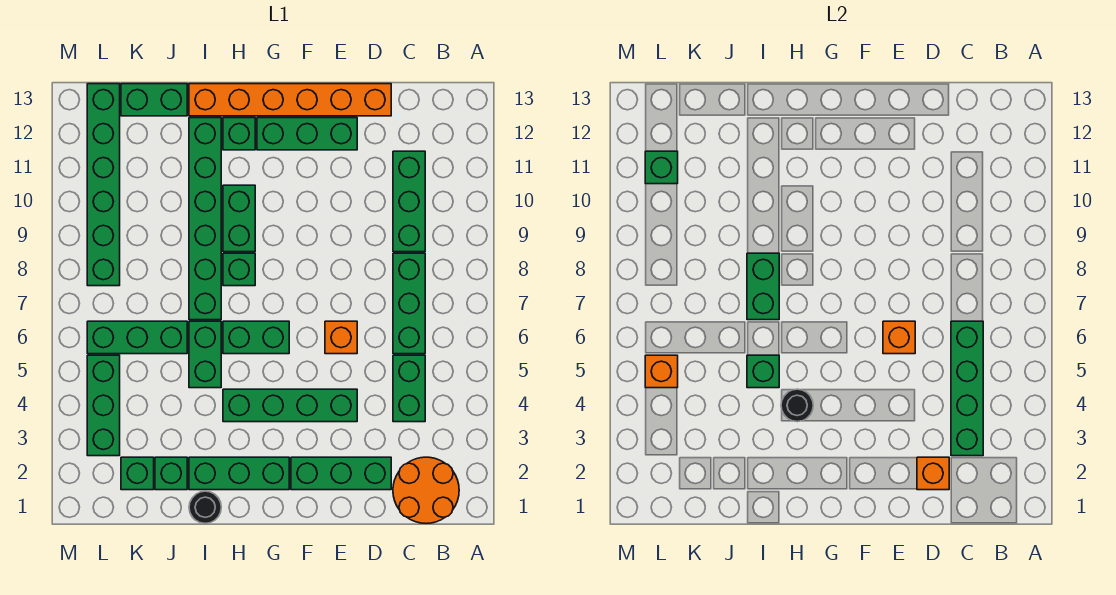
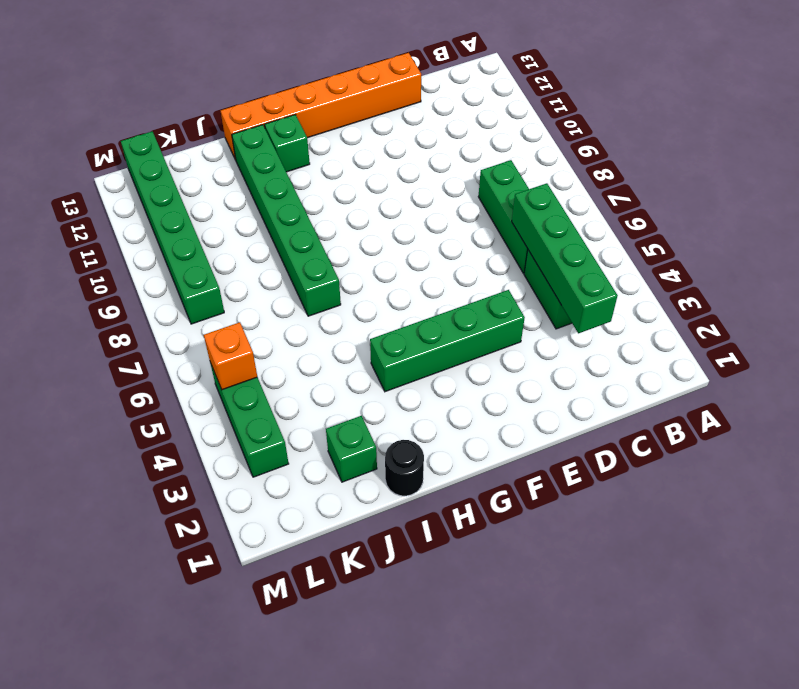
none -> orange 2x2 round brick [393,457,459,523]
none -> green 1x3 brick [393,151,425,252]
none -> green 1x3 brick [291,457,391,490]
none -> orange 1x1 brick [325,321,357,354]

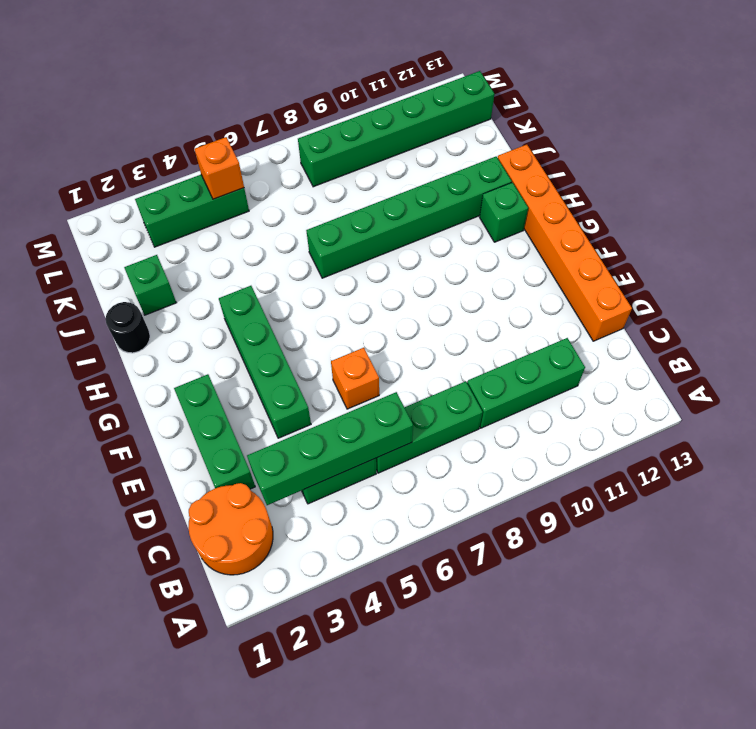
none -> green 1x3 brick [257,118,357,150]
none -> green 1x3 brick [189,457,289,490]
none -> green 1x2 brick [223,321,289,354]
none -> green 1x1 brick [223,253,255,286]

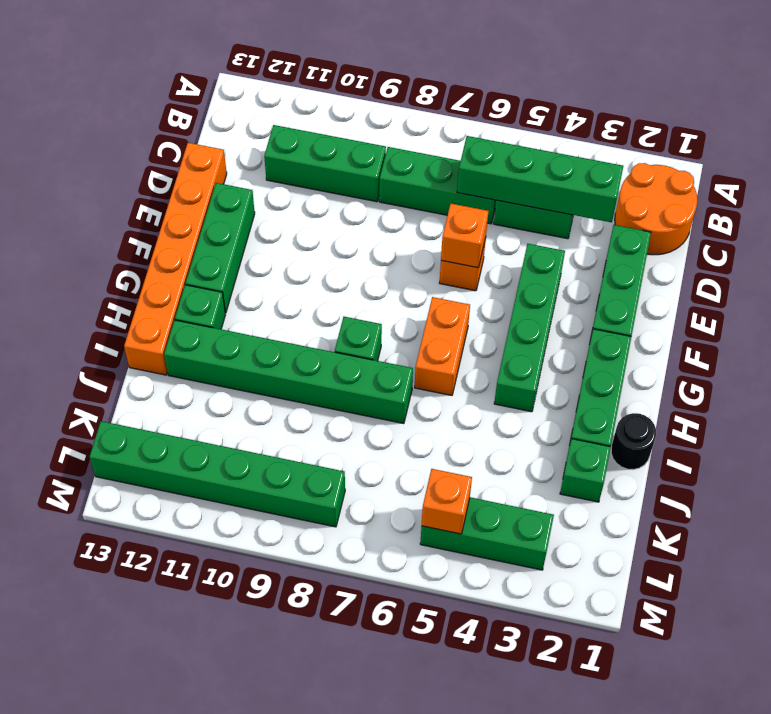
orange 1x2 brick [415,297,470,395] -> green 1x2 brick [223,321,289,354]
none -> green 1x2 brick [223,185,255,252]
none -> green 1x2 brick [189,321,221,388]
none -> green 1x3 brick [87,321,187,354]
none -> green 1x2 brick [121,84,187,116]

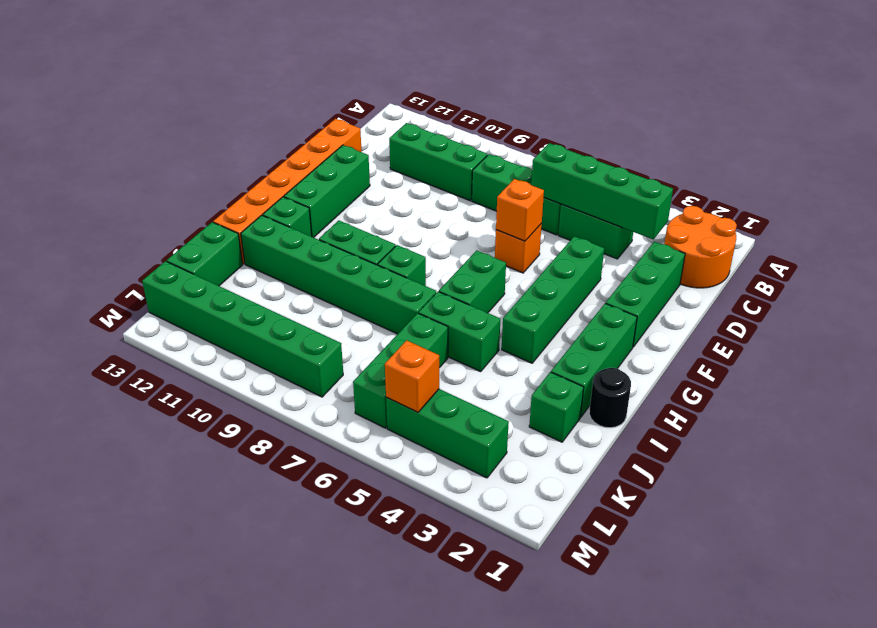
none -> green 1x1 brick [121,457,154,490]
none -> orange 1x1 brick [917,457,949,490]
none -> black 1x1 round brick [781,389,813,422]
none -> green 1x1 brick [747,355,779,388]

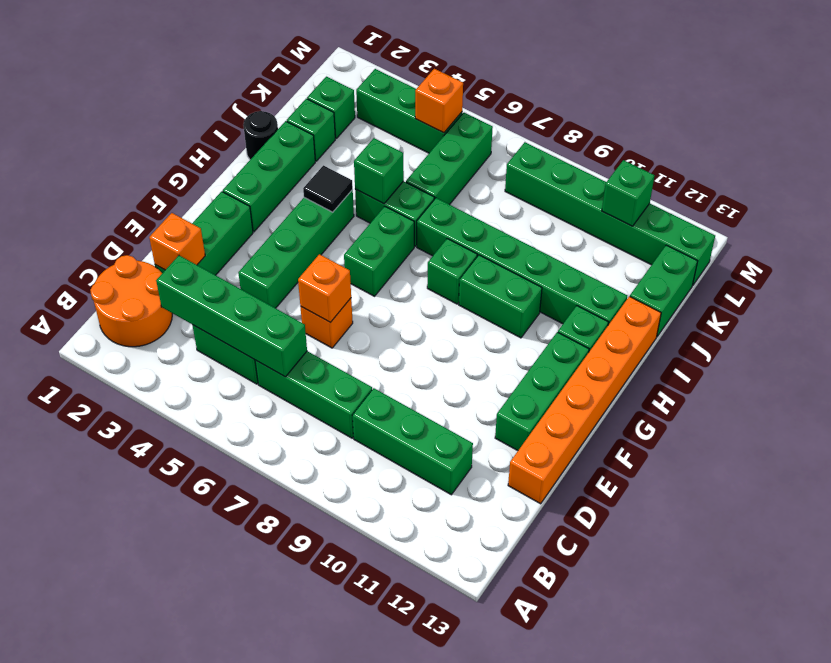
black 1x1 tile [303,165,353,212] -> black 1x1 round brick [781,389,813,422]
none -> green 1x2 brick [747,253,779,320]

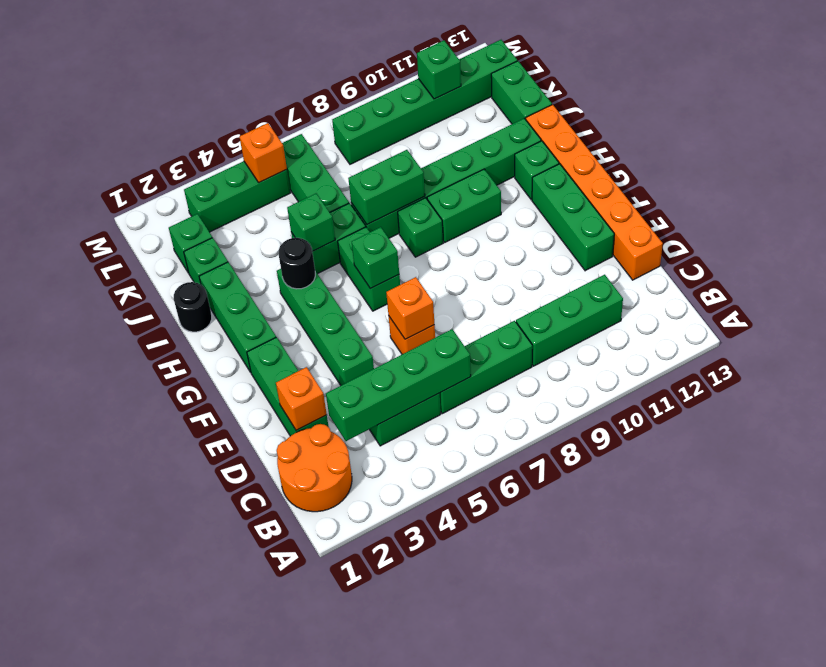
green 1x1 brick [352,227,399,289] -> none

